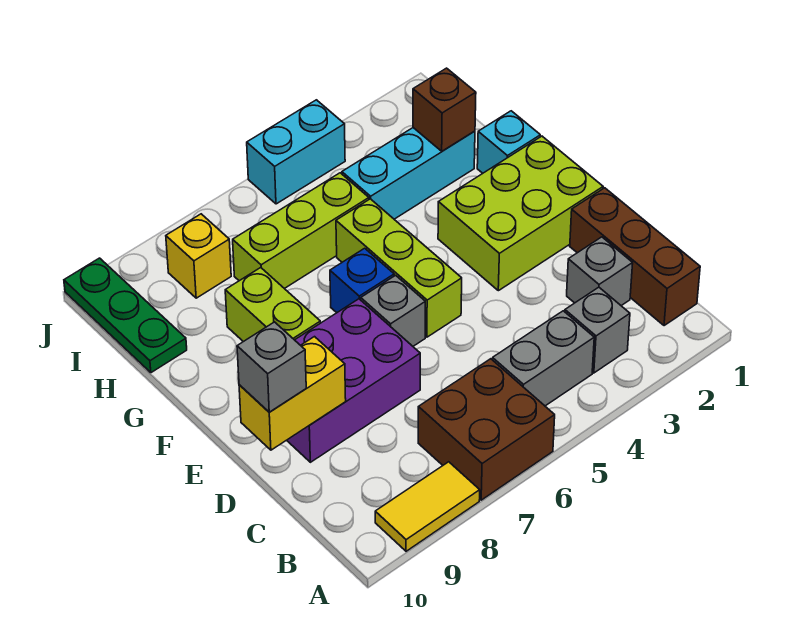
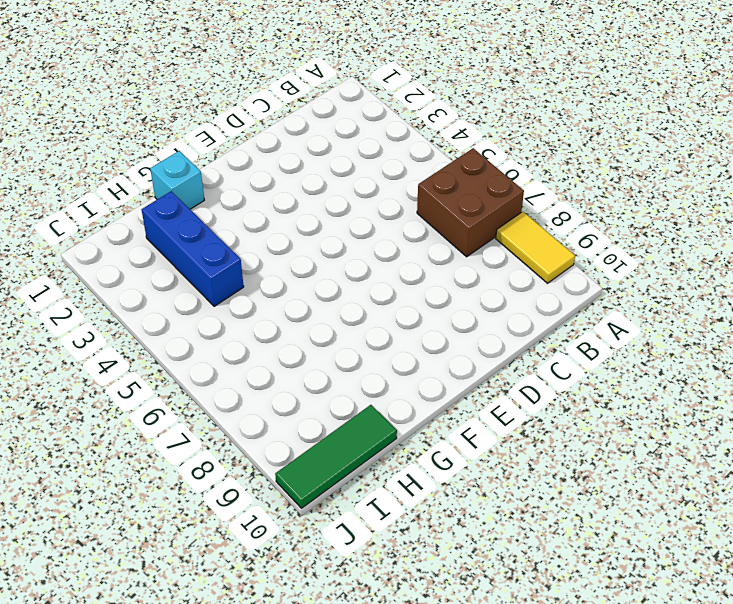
blue 1x3 brick [142,191,244,306] -> cyan 1x3 brick [342,128,475,219]
green 1x3 tile [275,405,397,508] -> green 1x3 plate [64,258,187,373]
none -> brown 1x3 brick [570,188,700,326]
none -> grey 1x1 brick [565,287,630,373]
none -> grey 1x2 brick [492,311,594,406]

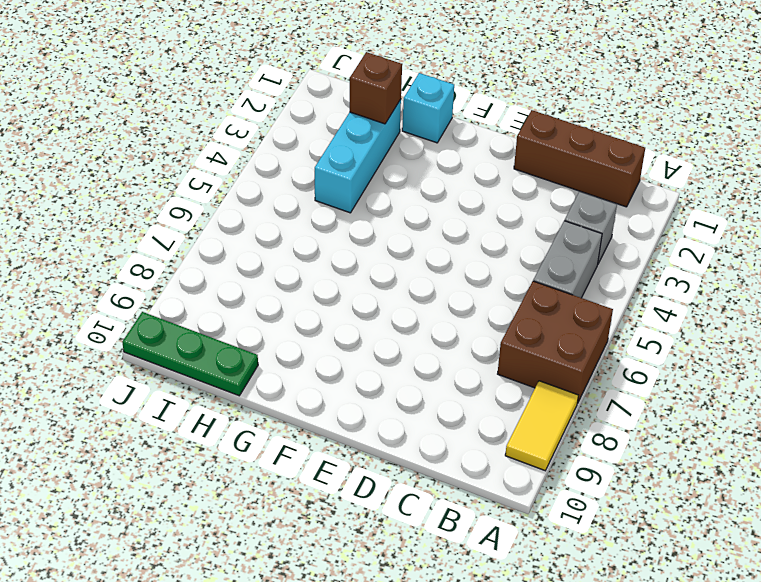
none -> grey 1x1 brick [567,237,633,306]
none -> purple 2x3 brick [287,299,420,462]
none -> lime 2x3 brick [438,136,603,291]

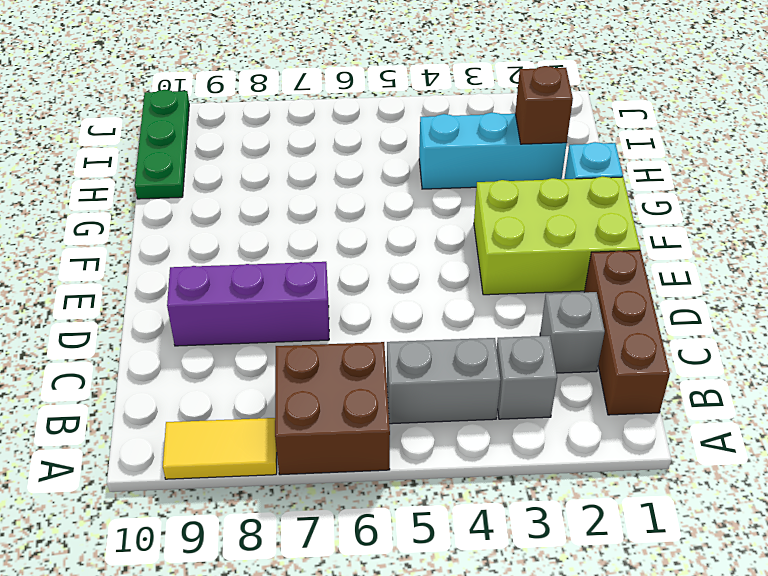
purple 1x3 brick [167,262,329,346] -> purple 2x3 brick [287,299,420,462]
none -> lime 1x3 brick [336,199,462,337]
none -> grey 1x1 brick [361,275,425,346]
none -> blue 1x1 brick [330,248,394,313]

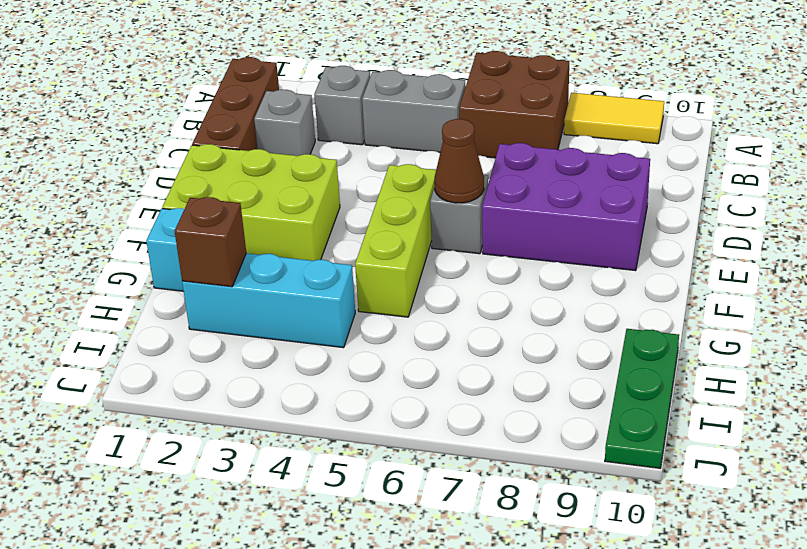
brown 1x1 cone [434,119,484,203] -> none
none -> blue 1x1 brick [330,248,394,313]
none -> lime 1x2 brick [225,268,321,342]
none -> lime 1x3 brick [233,173,369,289]

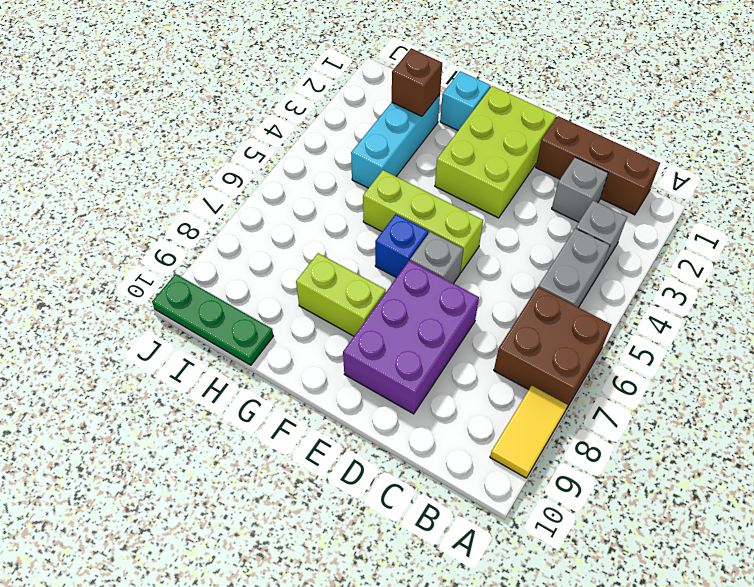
none -> lime 1x3 brick [233,173,369,289]
none -> yellow 1x1 brick [166,214,231,298]
none -> cyan 1x2 brick [247,100,345,204]

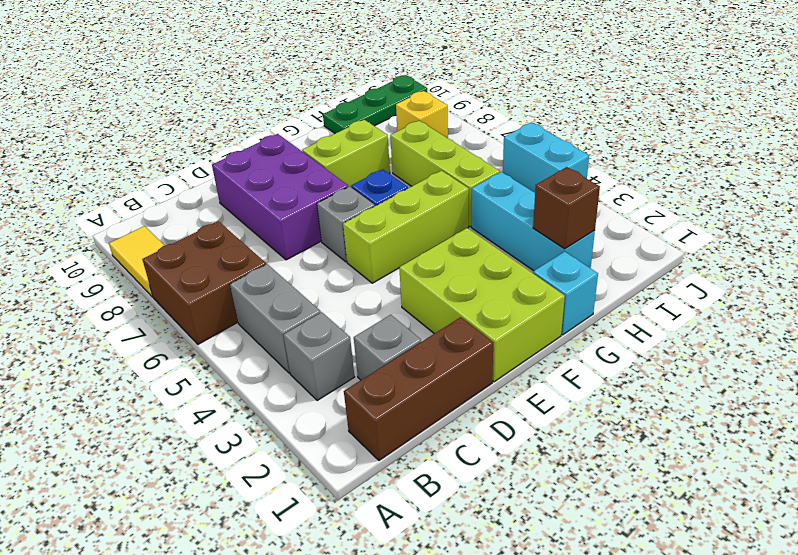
none -> yellow 1x2 brick [239,337,346,450]
none -> grey 1x1 brick [237,322,306,412]

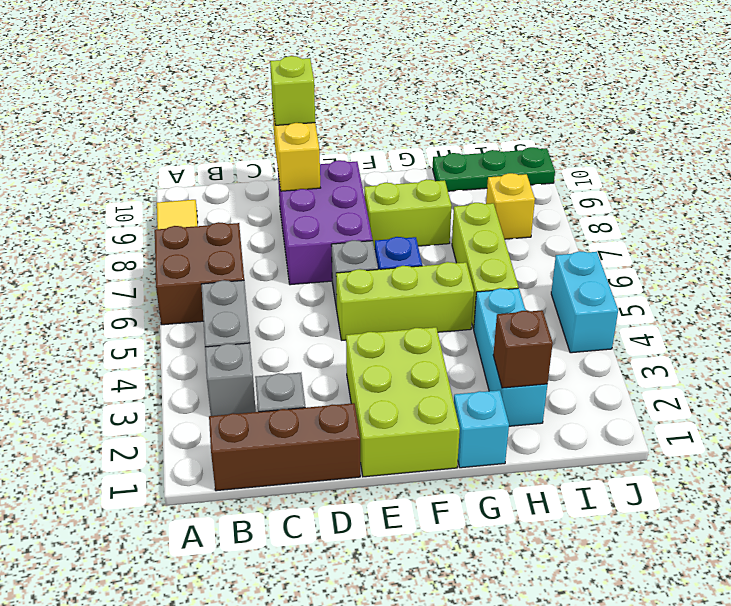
lime 1x1 brick [270,56,315,125] -> grey 1x1 brick [237,322,306,412]

